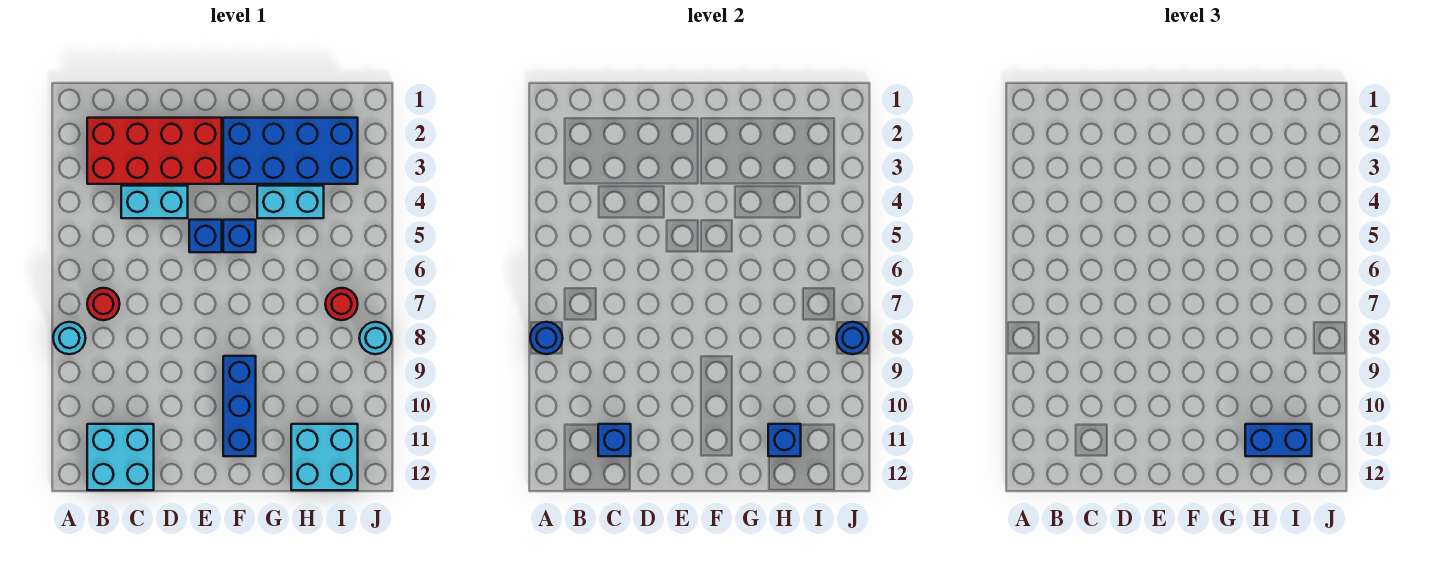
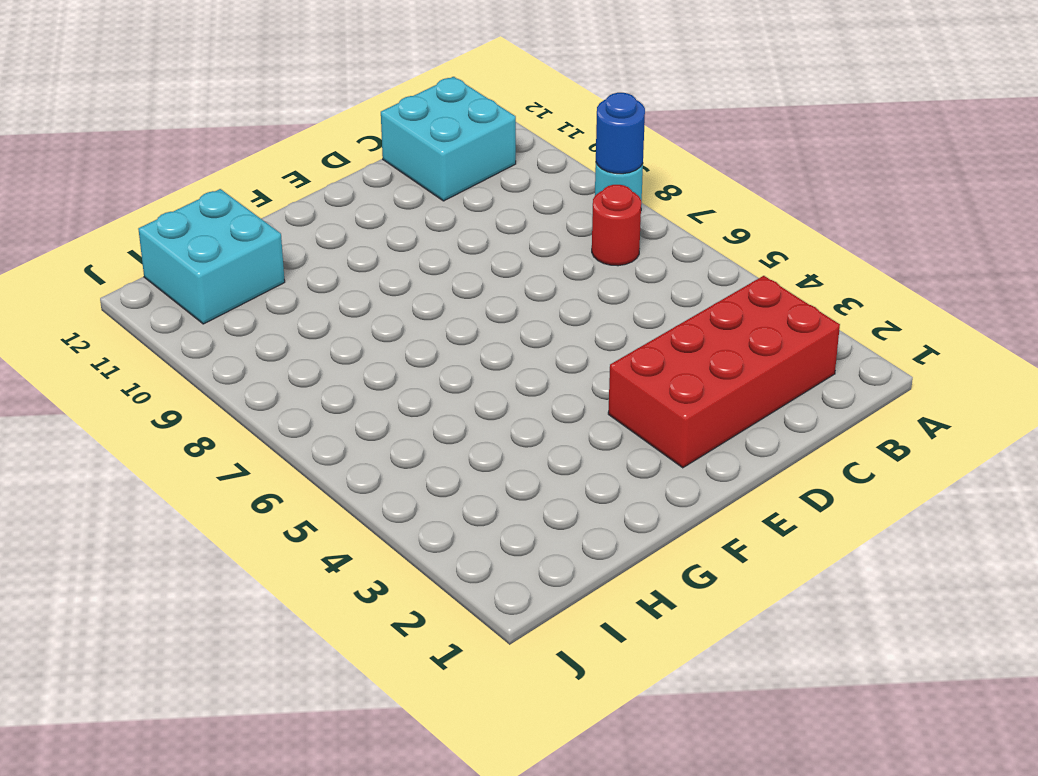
none -> cyan 1x2 brick [121,186,188,218]
none -> blue 1x1 brick [189,220,222,252]
none -> blue 2x4 brick [223,118,358,184]

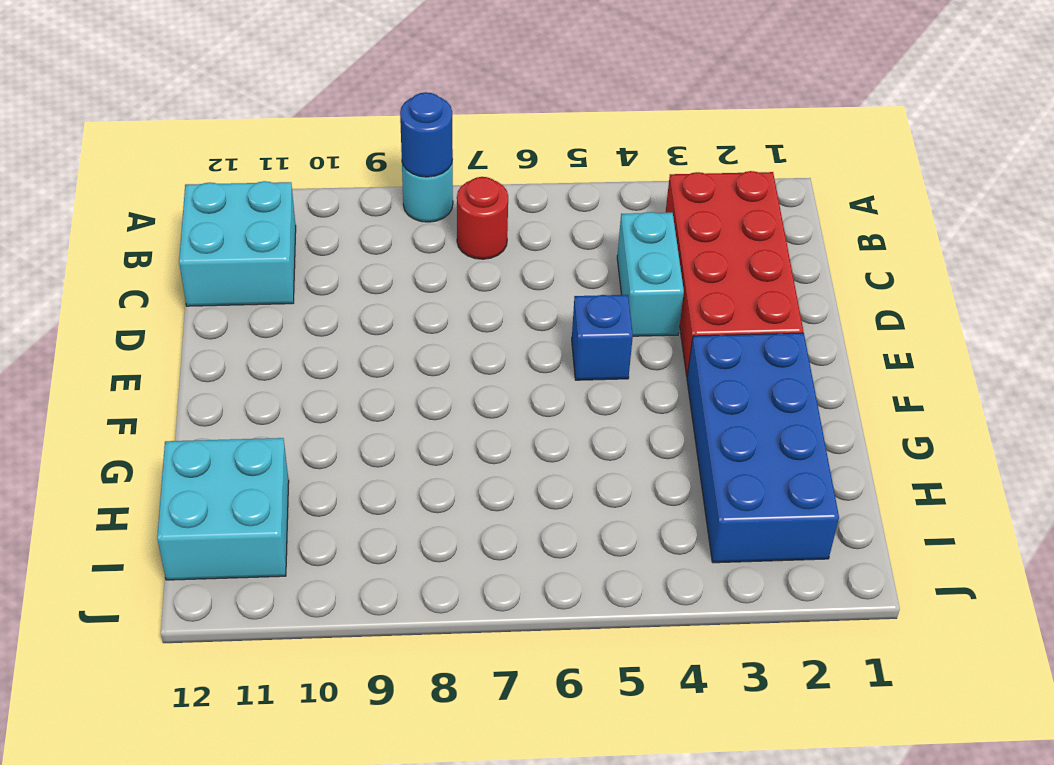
none -> blue 1x1 brick [223,220,256,252]
none -> blue 1x3 brick [223,356,256,456]
none -> cyan 1x2 brick [257,186,324,218]

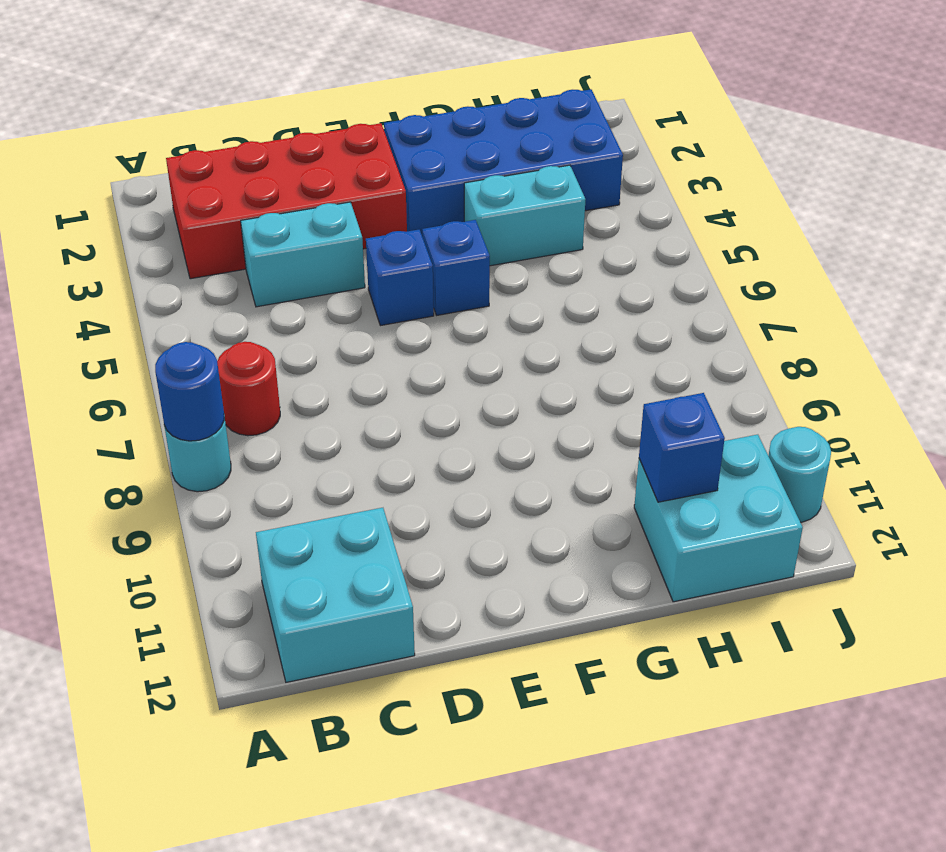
cyan 1x1 round brick [768,427,831,522] -> cyan 1x1 round brick moved to [359,322,392,354]
none -> blue 1x3 brick [223,356,256,456]
none -> red 1x1 round brick [325,288,358,320]
none -> blue 1x1 brick [598,424,631,456]

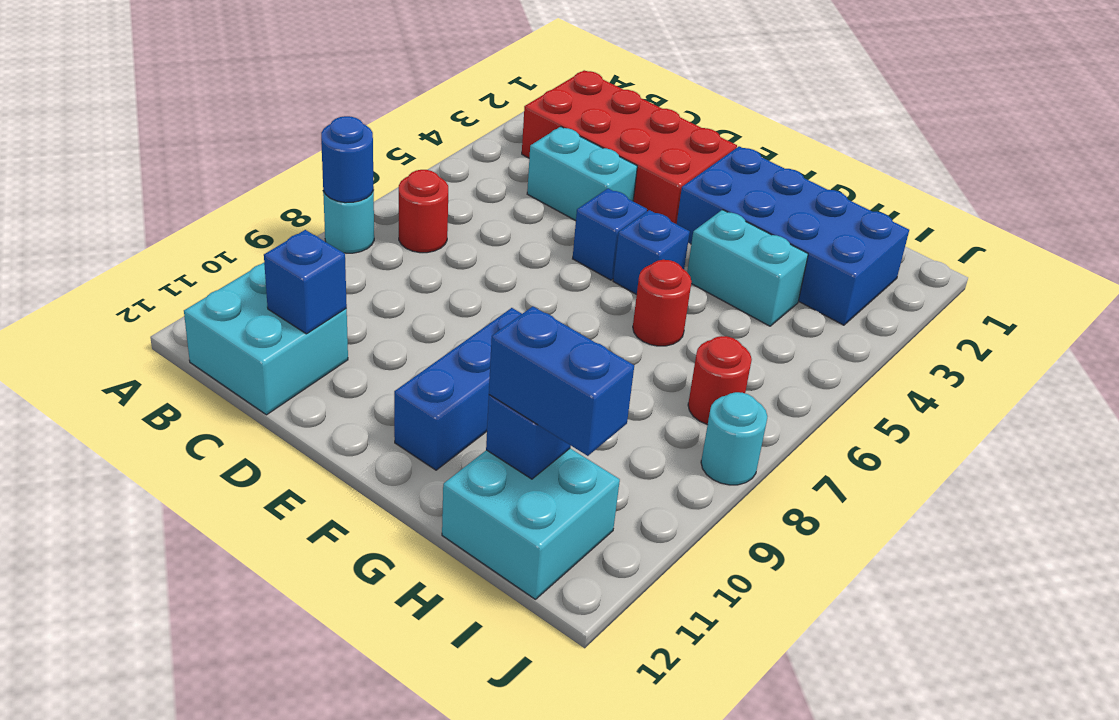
red 1x1 round brick [633,260,692,346] -> none
none -> blue 1x1 round brick [836,322,869,354]

